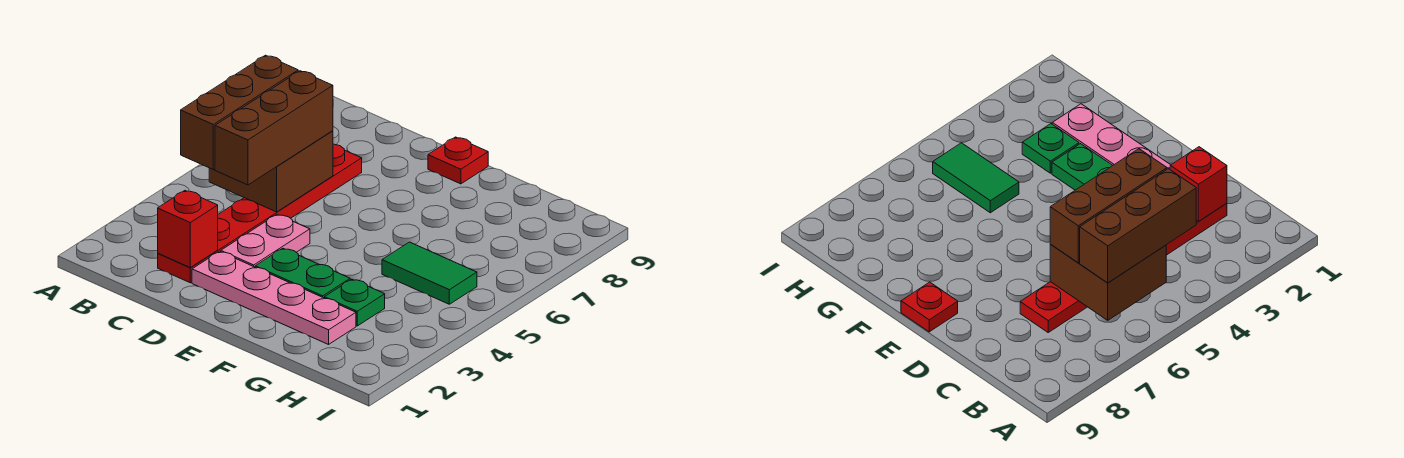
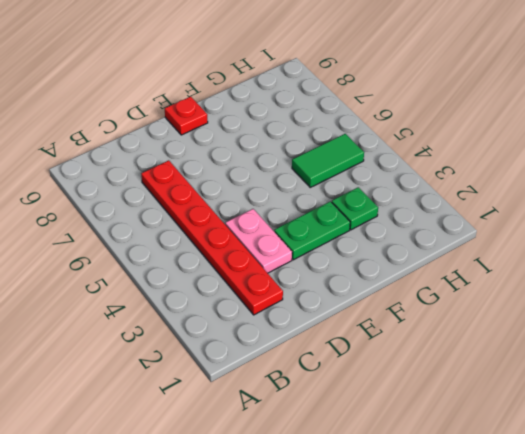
none -> pink 1x4 plate [192,251,356,344]
none -> brown 2x2 brick [209,131,333,212]

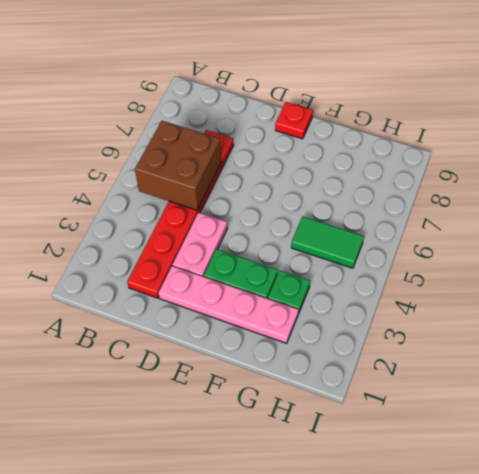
none -> red 1x1 brick [158,191,218,267]
none -> brown 1x3 brick [181,55,298,169]

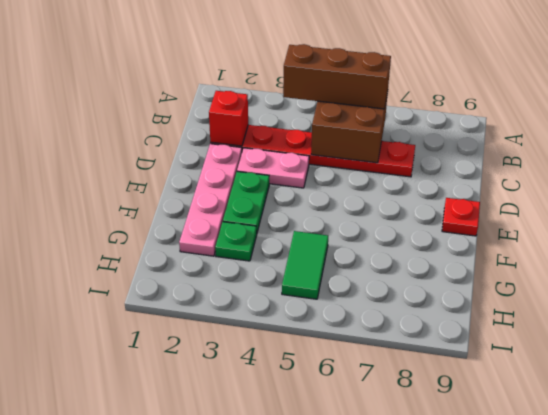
none -> brown 1x3 brick [215,71,333,185]

